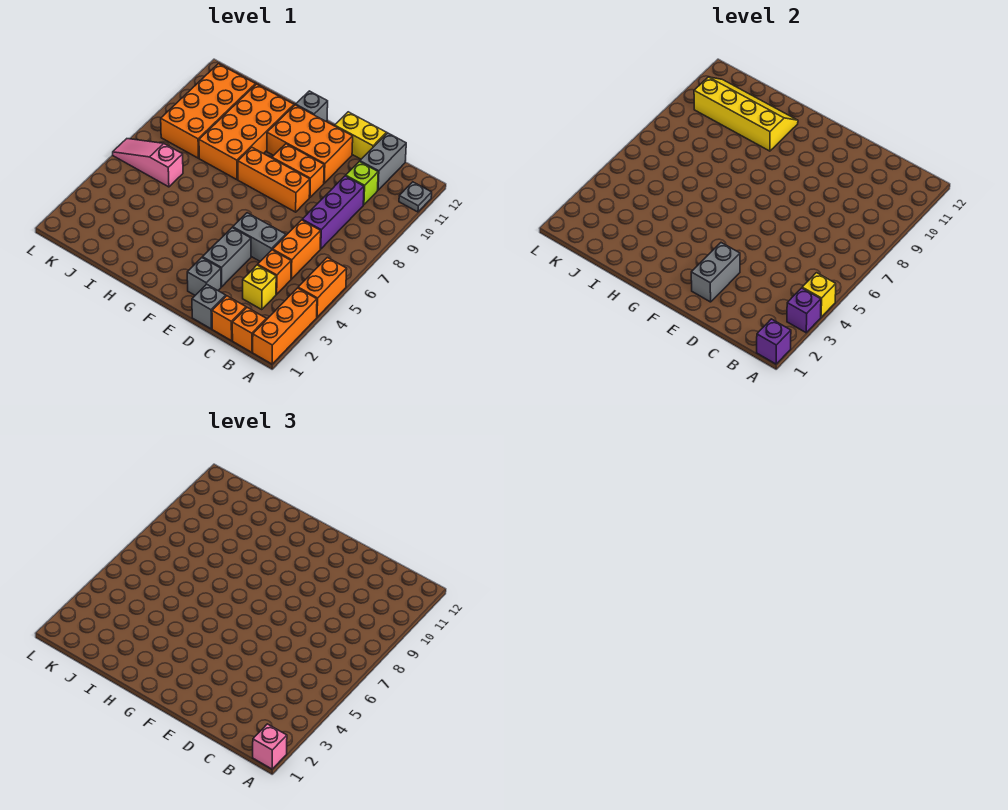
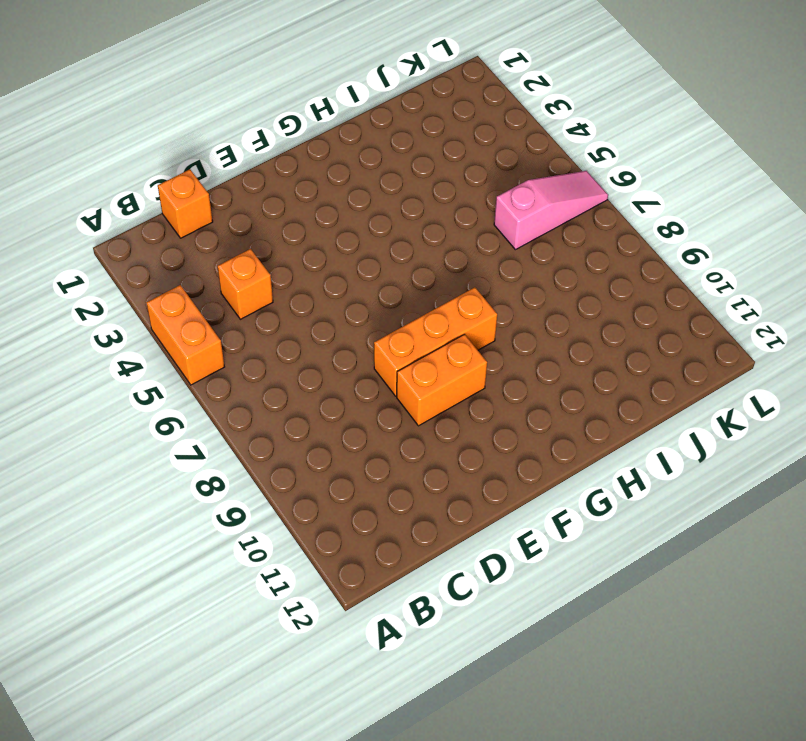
none -> orange 1x3 brick [253,288,317,364]
none -> grey 1x1 plate [399,182,432,212]
none -> orange 1x1 brick [232,308,266,352]

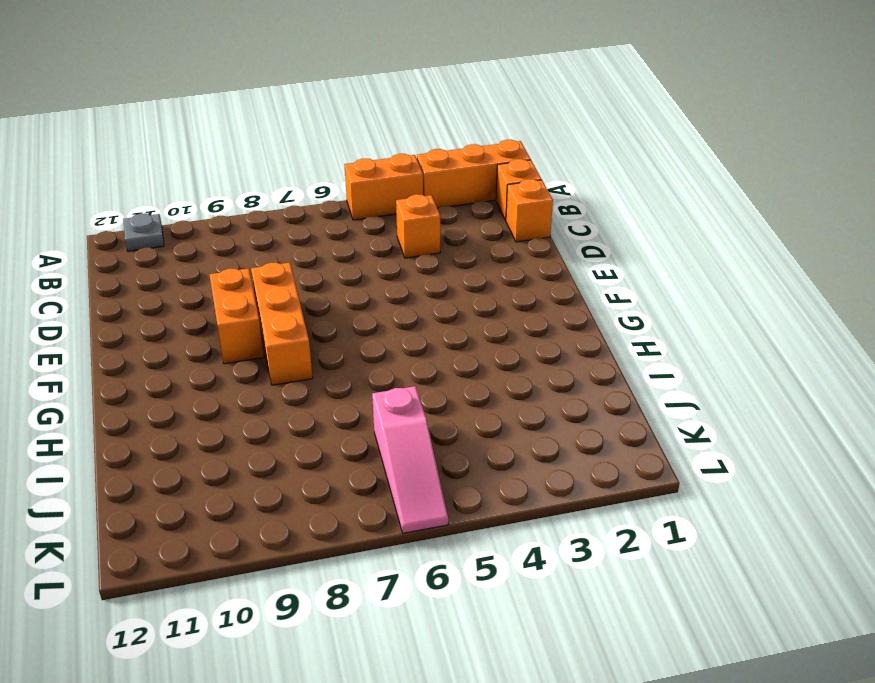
none -> yellow 1x1 brick [243,265,276,309]
none -> orange 1x2 brick [273,220,321,279]
none -> purple 1x3 brick [302,176,364,249]

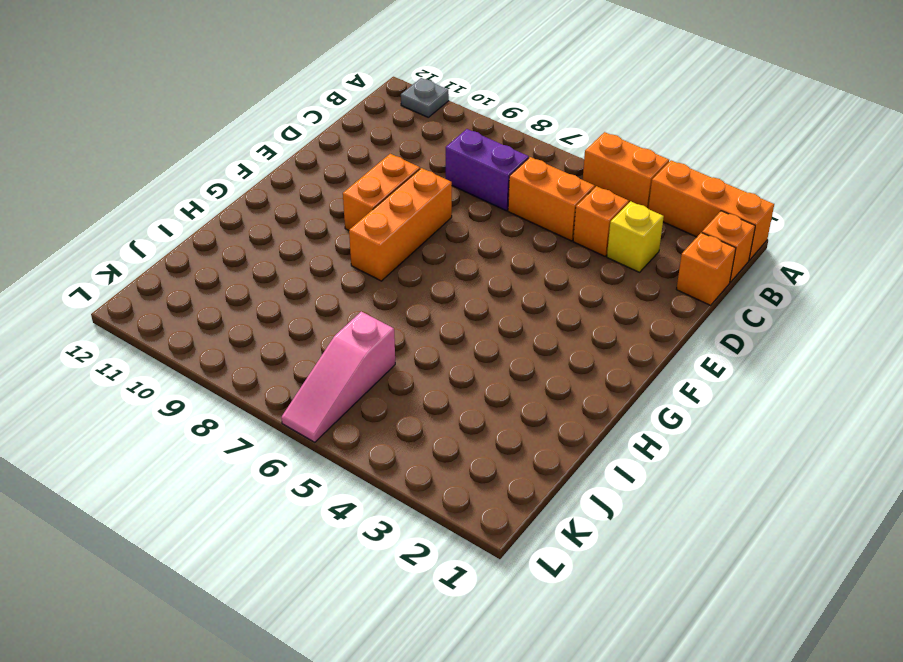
purple 1x2 brick [446,129,529,211] -> purple 1x3 brick [302,176,364,249]
none -> lime 1x1 brick [346,162,378,205]
none -> grey 1x2 brick [360,133,406,190]
none -> grey 1x1 brick [192,284,226,329]

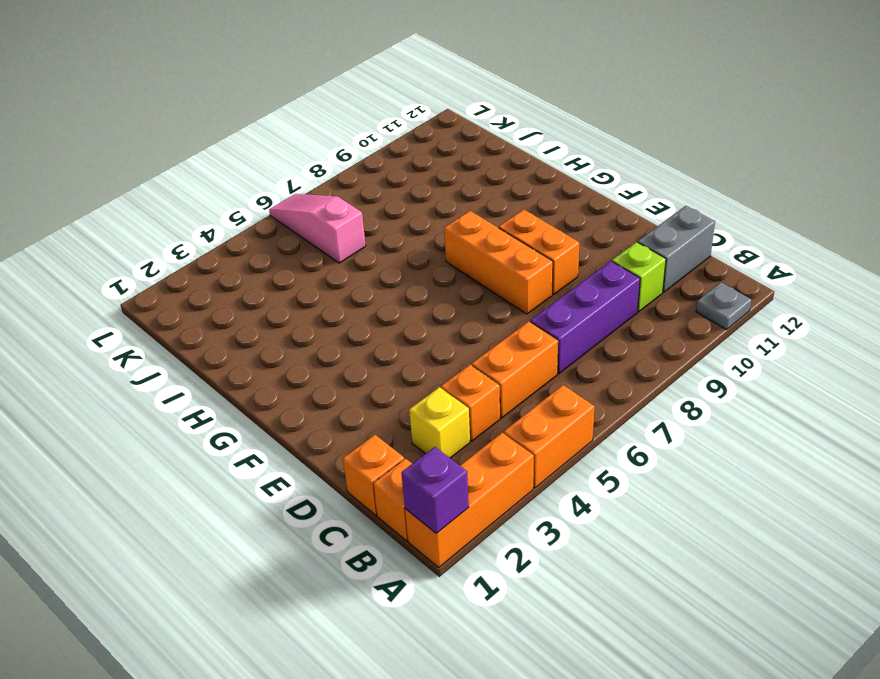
none -> grey 1x1 brick [192,284,226,329]
none -> grey 1x2 brick [233,213,286,261]
none -> yellow 1x2 brick [335,112,387,159]

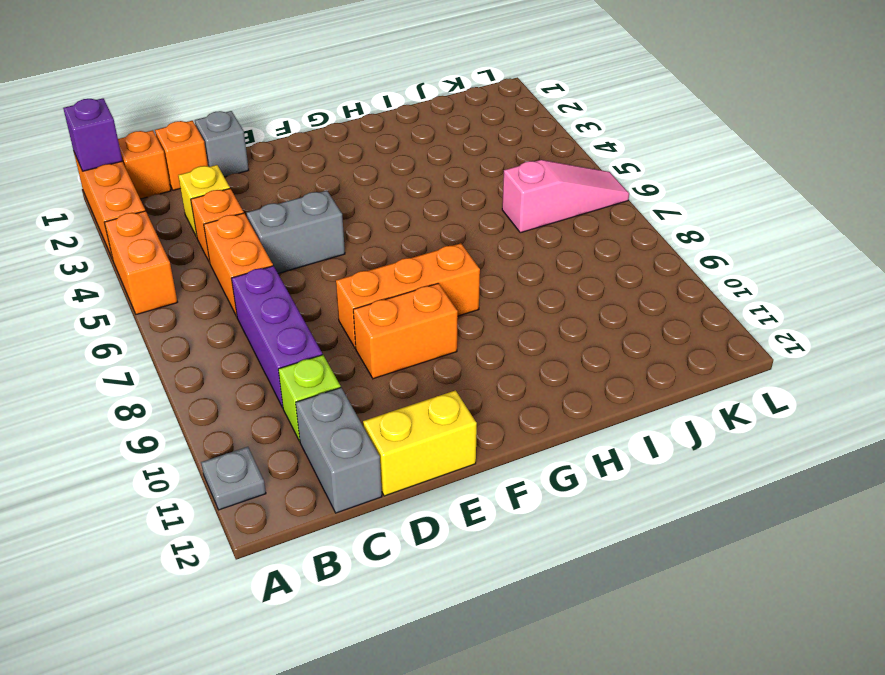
none -> grey 1x1 brick [187,258,221,295]
none -> grey 1x2 brick [203,227,251,287]
none -> orange 2x3 brick [267,105,353,183]

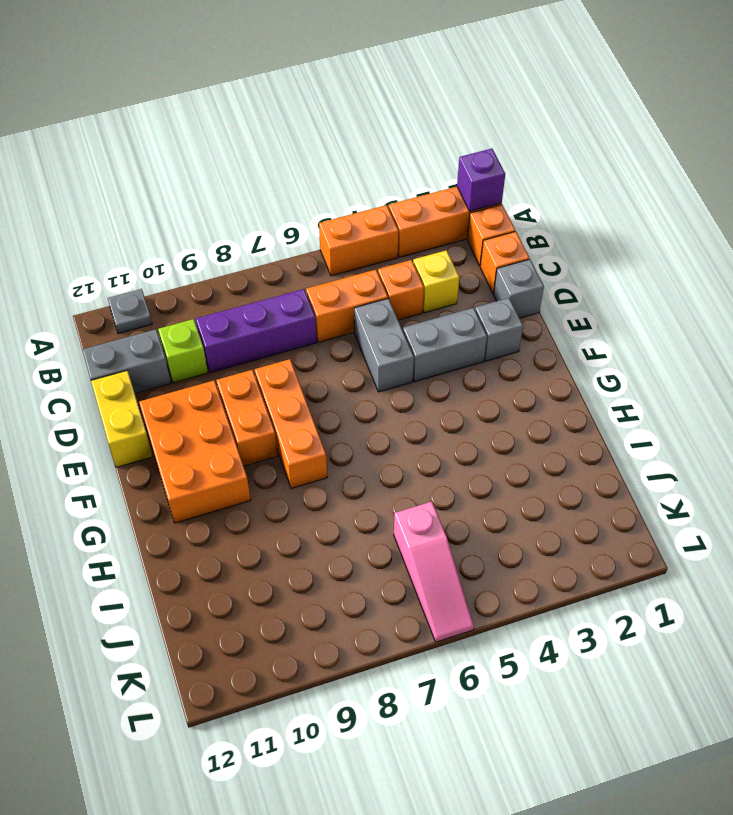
none -> grey 1x1 brick [296,91,328,121]
none -> orange 2x4 brick [199,84,294,180]
none -> orange 2x4 brick [161,64,256,158]

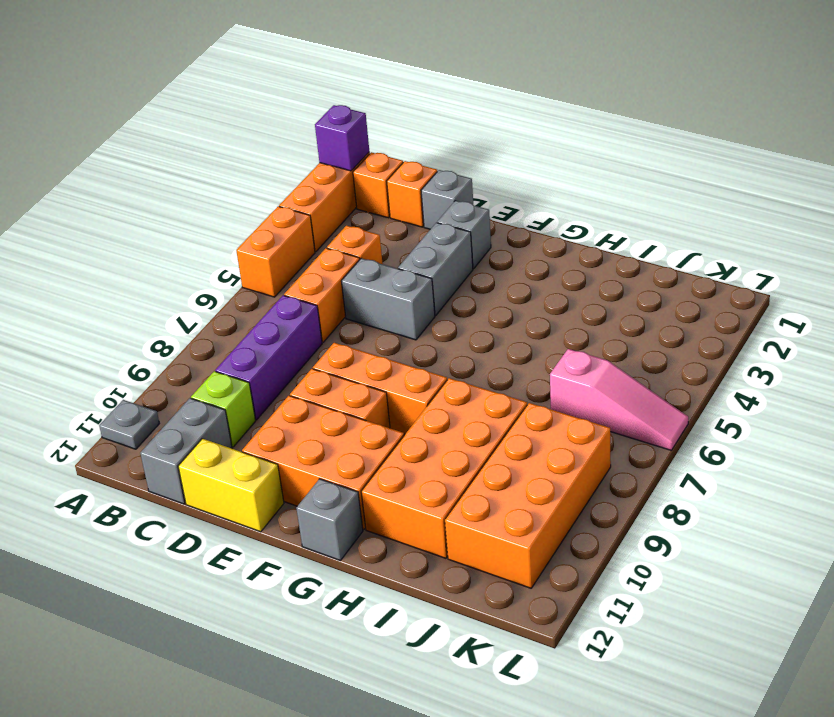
none -> yellow 1x1 brick [243,265,276,309]
none -> purple 1x1 brick [787,288,821,333]
none -> yellow 1x1 brick [802,273,836,317]

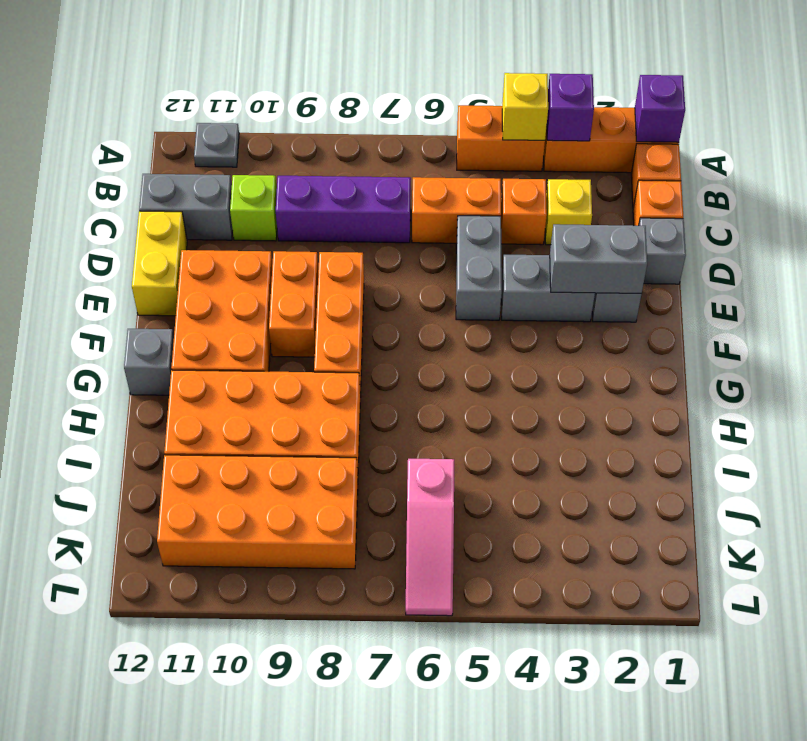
none -> yellow 2x4 slope [694,77,798,151]
none -> pink 1x1 brick [253,724,287,769]

